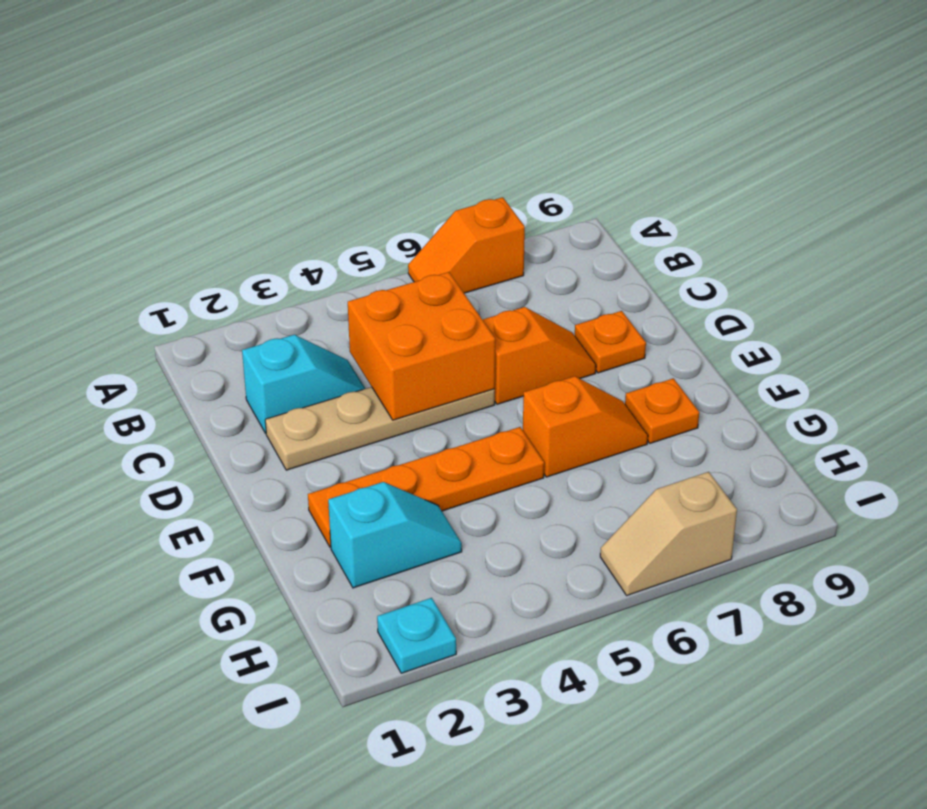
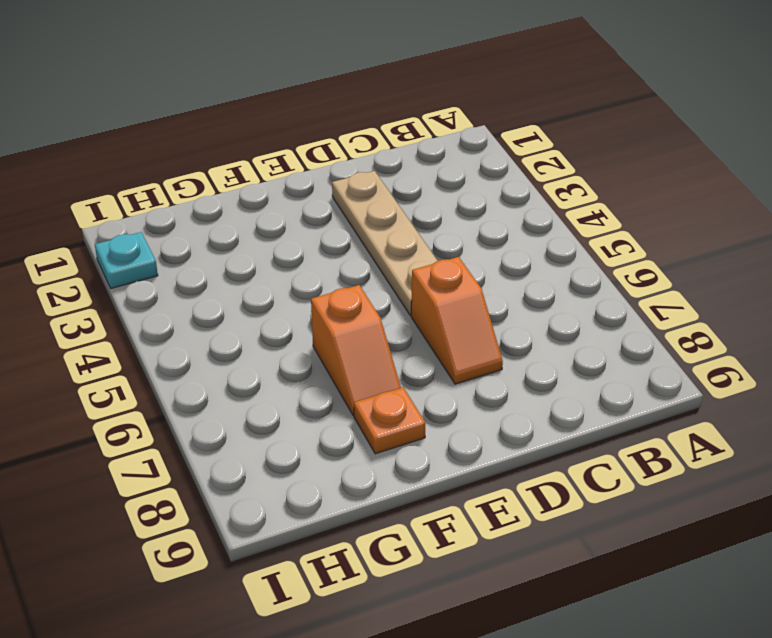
none -> orange 1x2 slope [408,197,525,293]
none -> cyan 1x2 slope [242,335,365,433]
none -> orange 1x1 plate [575,311,646,373]

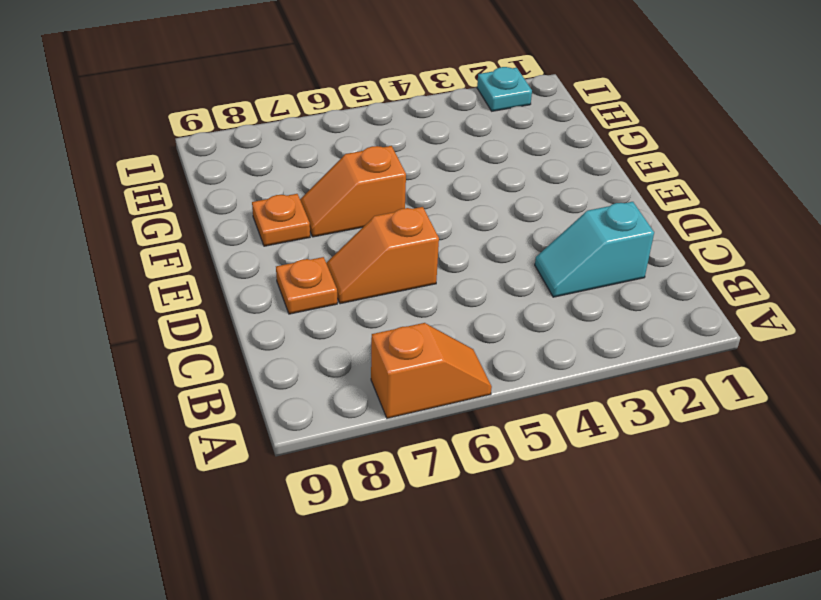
none -> tan 1x4 plate [265,387,495,470]
none -> orange 1x4 plate [308,427,544,547]
none -> cyan 1x2 slope [328,482,462,588]

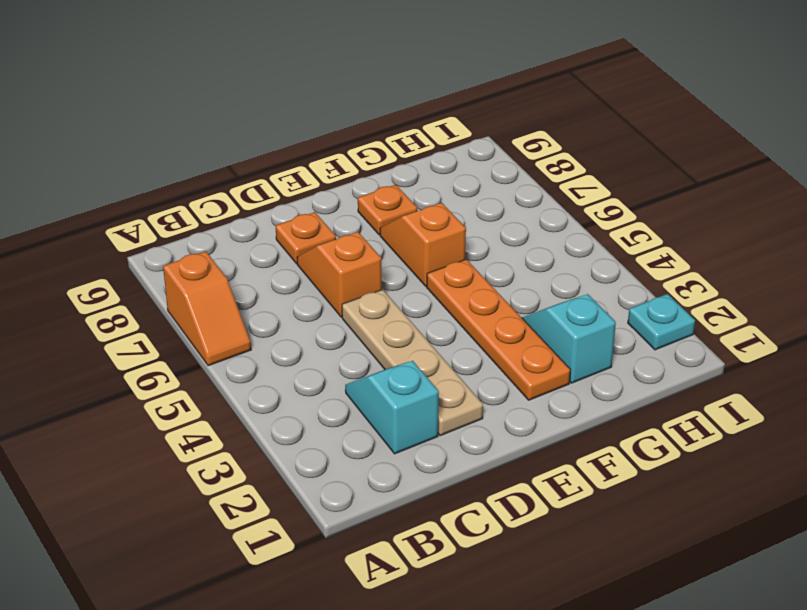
none -> tan 1x2 slope [600,472,737,595]
none -> orange 2x2 brick [348,272,495,420]

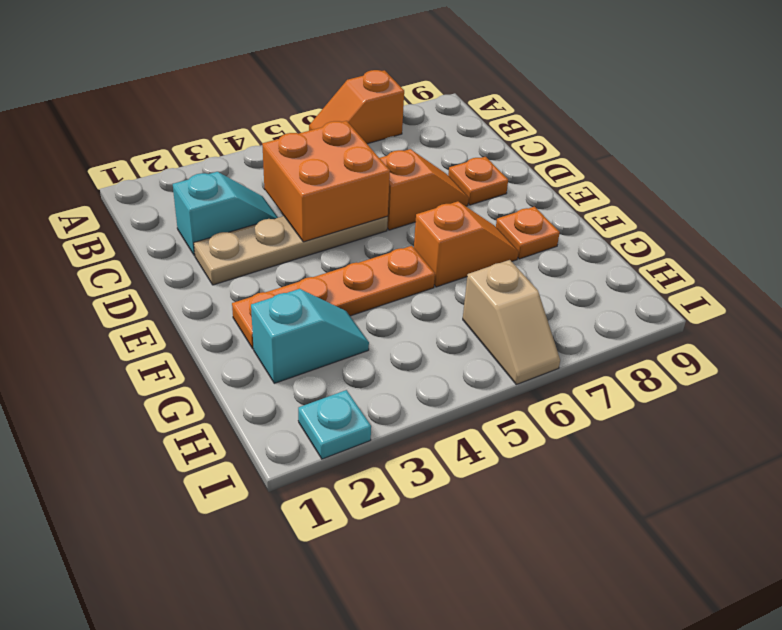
tan 1x2 slope [463,260,560,385] -> tan 1x2 slope turned to [600,472,737,595]

